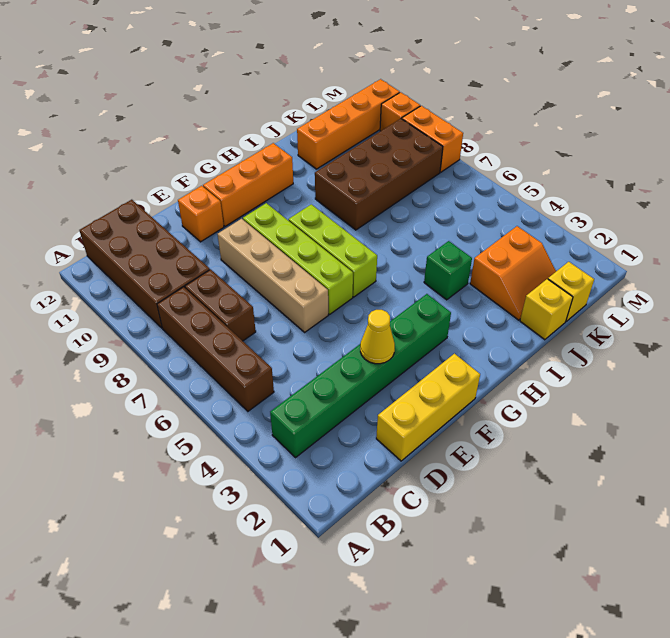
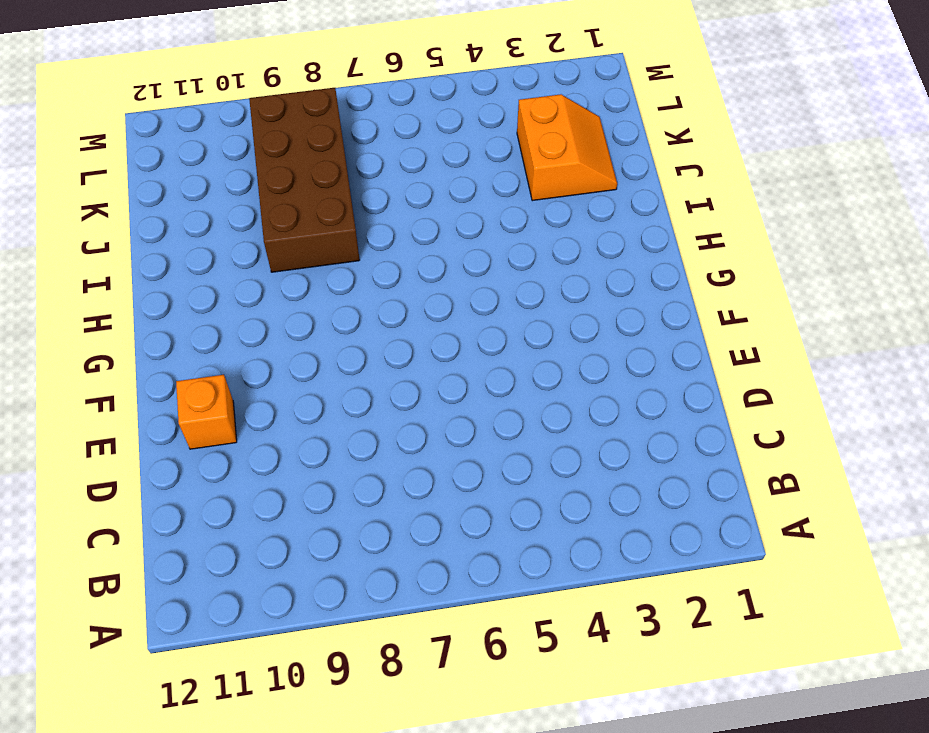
none -> green 1x6 brick [270,294,451,457]
none -> brown 1x4 brick [157,287,274,411]
none -> brown 2x4 brick [80,200,210,328]

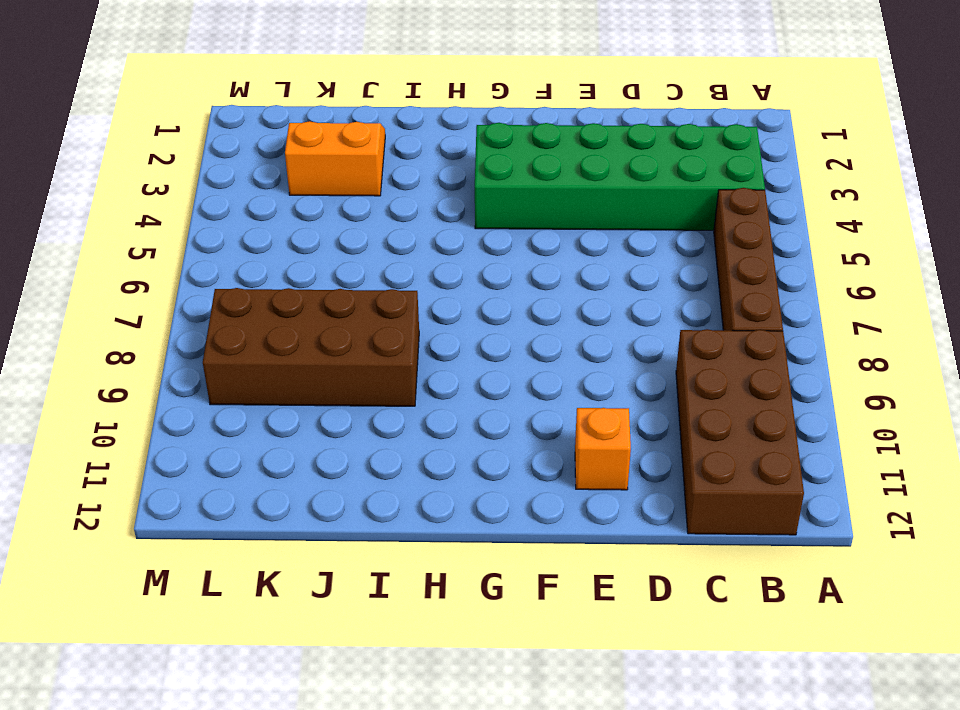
green 2x6 brick [475,123,765,230] -> green 1x6 brick [270,294,451,457]
none -> brown 1x2 brick [185,269,256,341]
none -> yellow 1x3 brick [376,354,480,461]
none -> tan 1x4 brick [218,219,328,332]

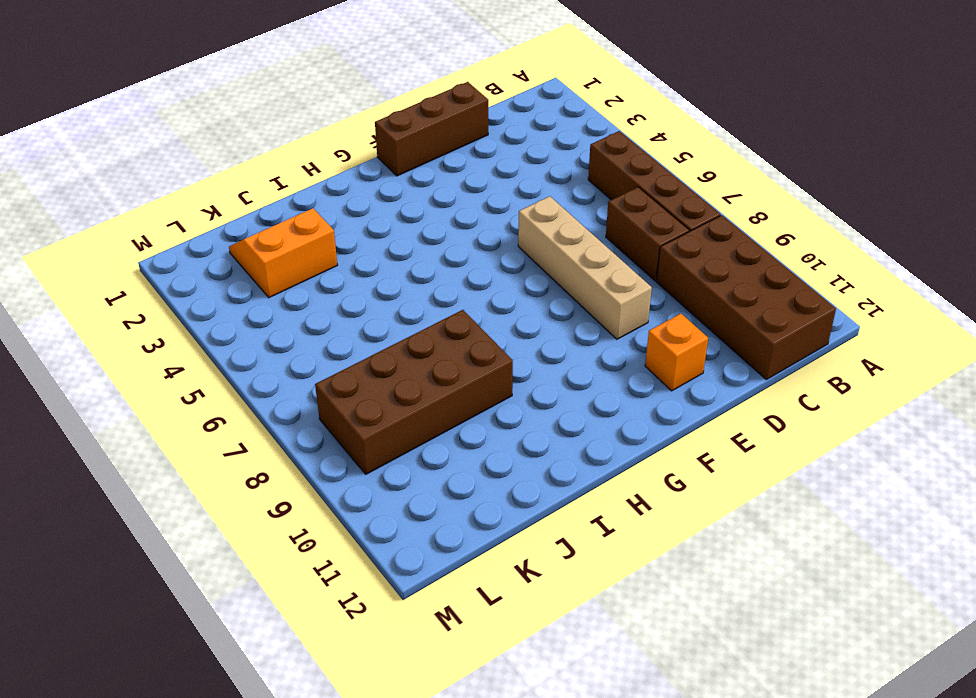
brown 1x3 brick [375,82,488,176] -> yellow 1x3 brick [376,354,480,461]
none -> green 1x6 brick [270,294,451,457]
none -> lime 1x4 brick [243,203,353,315]
none -> orange 1x3 brick [203,143,293,226]

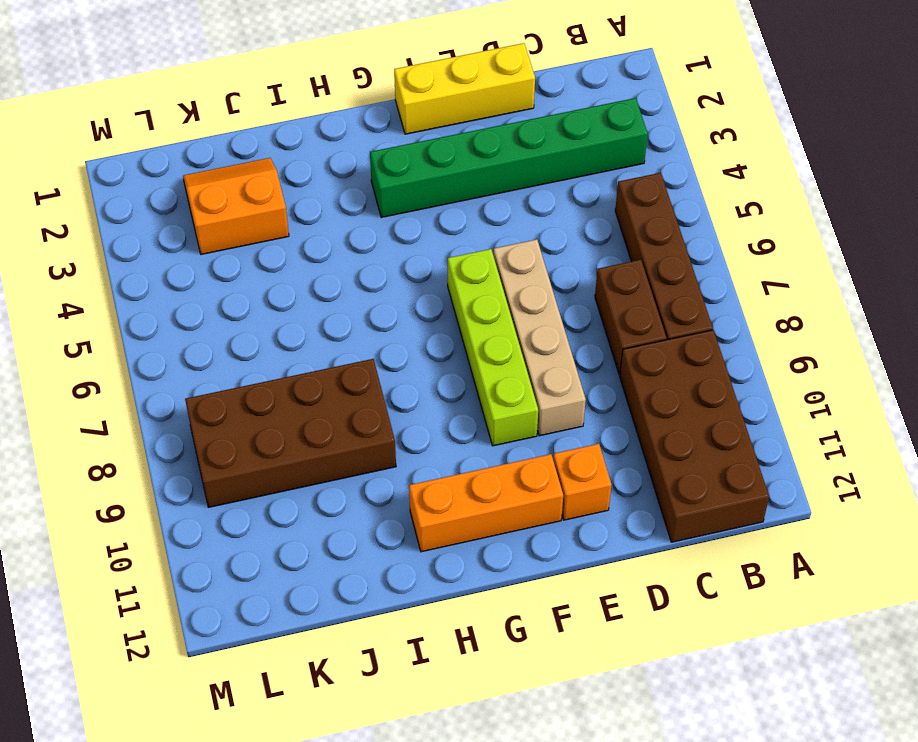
none -> lime 1x3 brick [288,204,377,297]
none -> green 1x1 brick [424,241,472,300]
none -> yellow 1x1 brick [520,279,573,340]

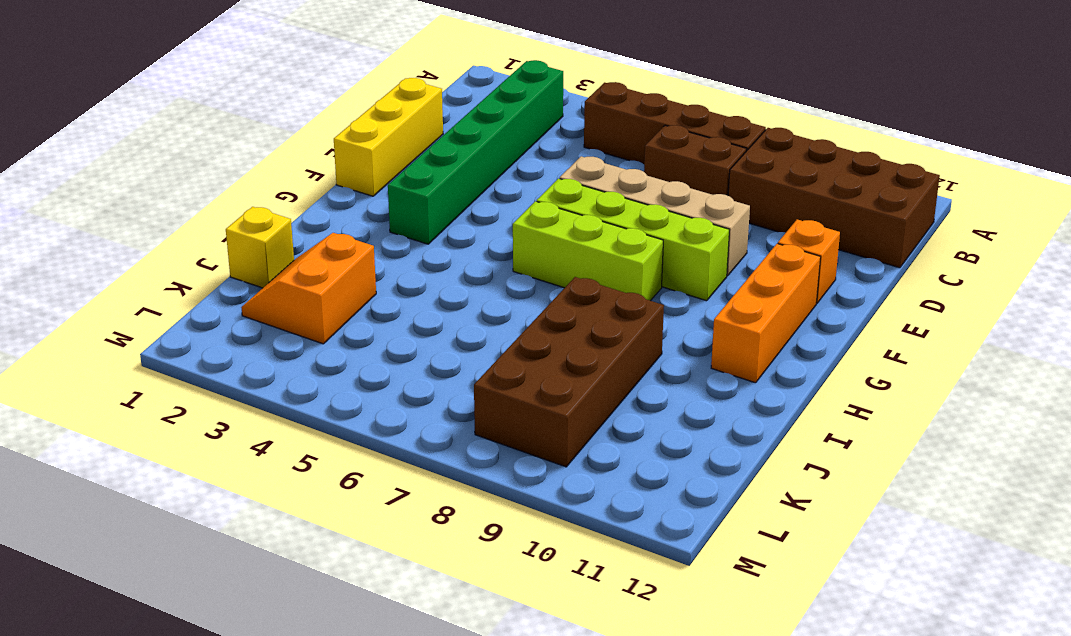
none -> green 1x1 brick [424,241,472,300]
none -> orange 1x4 brick [297,79,400,169]
none -> yellow 1x1 brick [548,262,594,321]

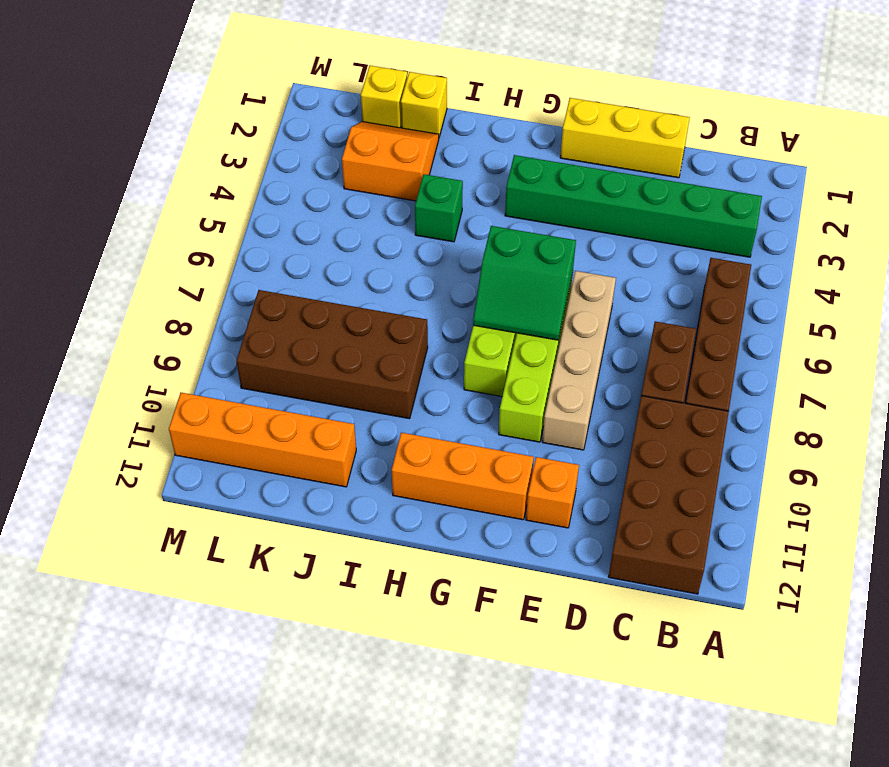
green 2x2 slope [473,226,576,340] -> none
none -> orange 1x2 brick [402,106,463,172]
none -> orange 1x1 brick [380,92,420,131]
none -> yellow 1x1 cone [360,310,395,364]

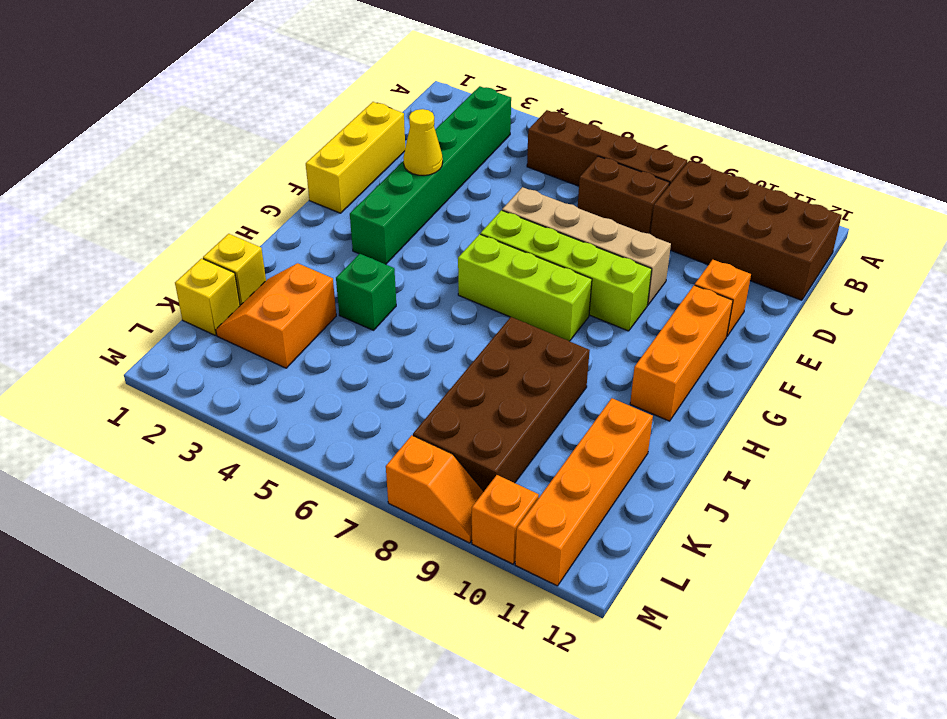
orange 1x2 slope [386,435,484,543] -> orange 1x2 brick [402,106,463,172]

